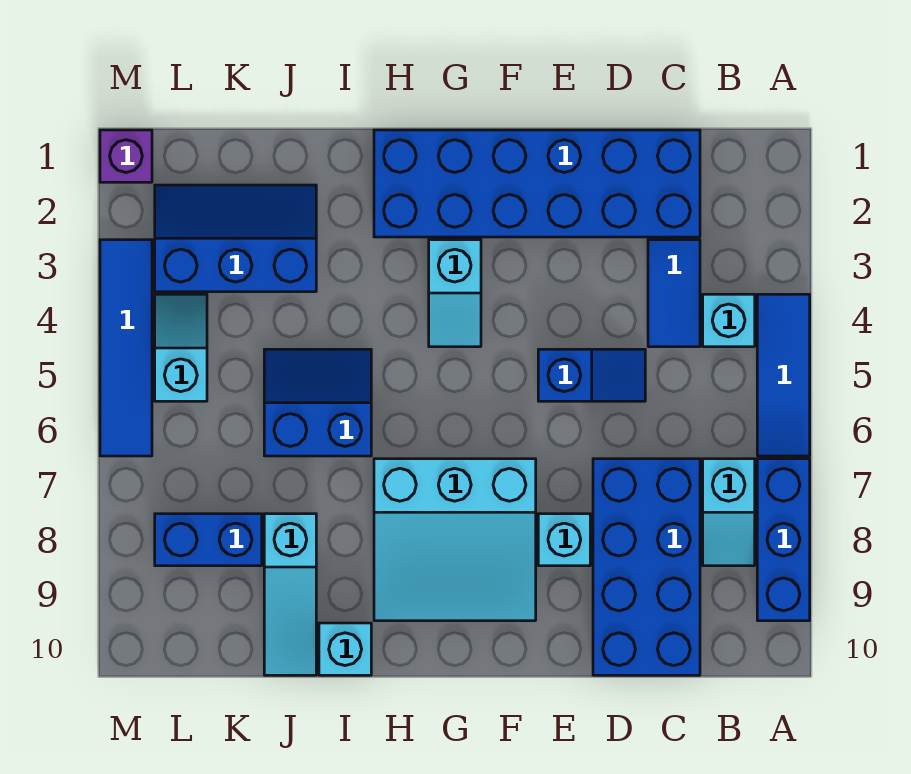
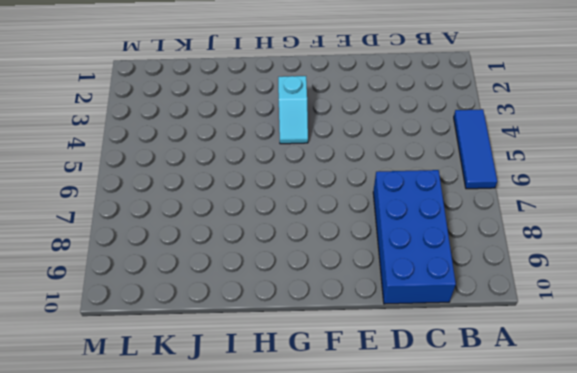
none -> blue 1x3 brick [757,459,810,621]
none -> cyan 1x1 brick [703,294,755,347]
none -> cyan 1x2 slope [703,459,755,566]

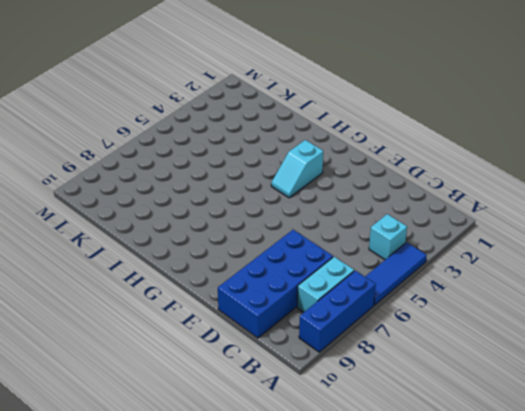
cyan 1x2 brick [297,257,354,312] -> cyan 1x2 slope [703,459,755,566]
none -> blue 2x6 brick [374,130,700,237]
none -> blue 1x2 tile [648,240,700,347]
none -> blue 1x2 slope [538,349,645,401]

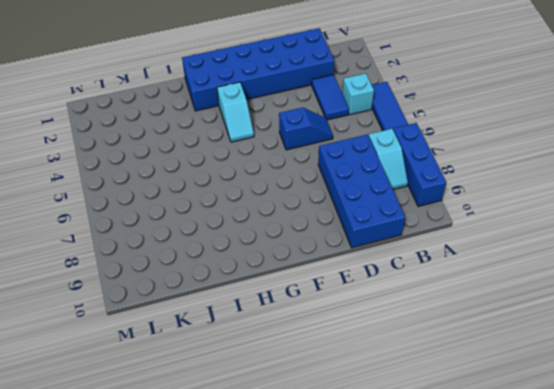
none -> cyan 1x1 brick [538,514,590,566]
none -> cyan 3x3 slope [374,459,536,621]
none -> blue 2x2 slope [264,349,371,456]

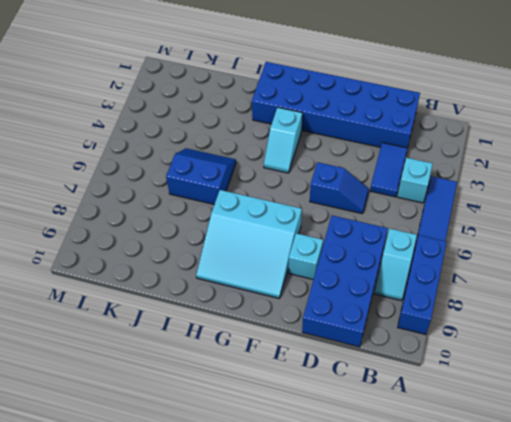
none -> cyan 1x1 brick [319,623,371,675]
none -> blue 2x3 slope [155,185,316,292]
none -> cyan 1x3 slope [264,514,316,675]

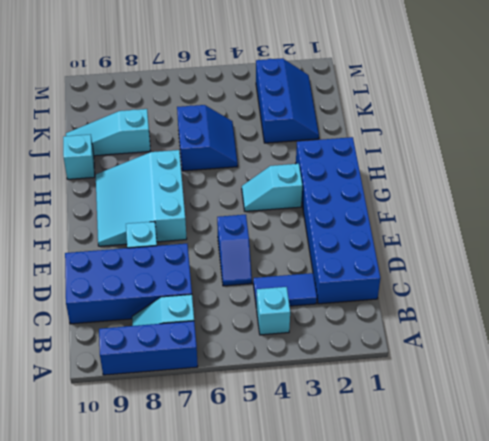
none -> blue 1x3 tile [757,294,810,456]
none -> blue 1x2 brick [155,514,262,566]
none -> cyan 1x2 slope [155,294,207,401]

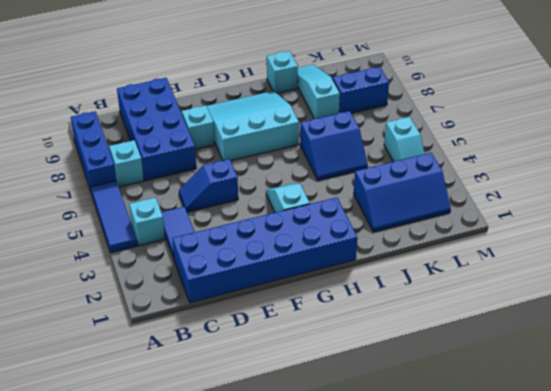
none -> purple 1x1 brick [100,130,152,182]
none -> blue 1x4 tile [100,240,152,456]

